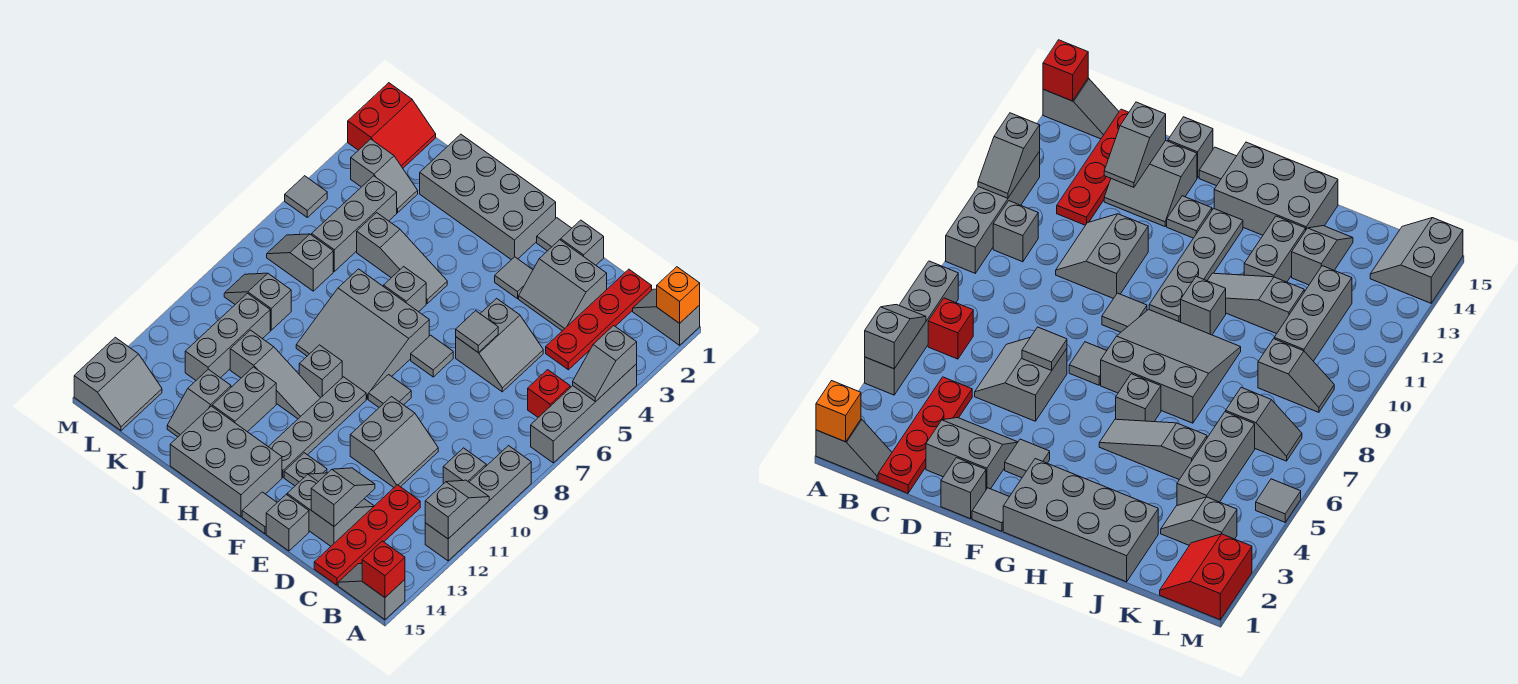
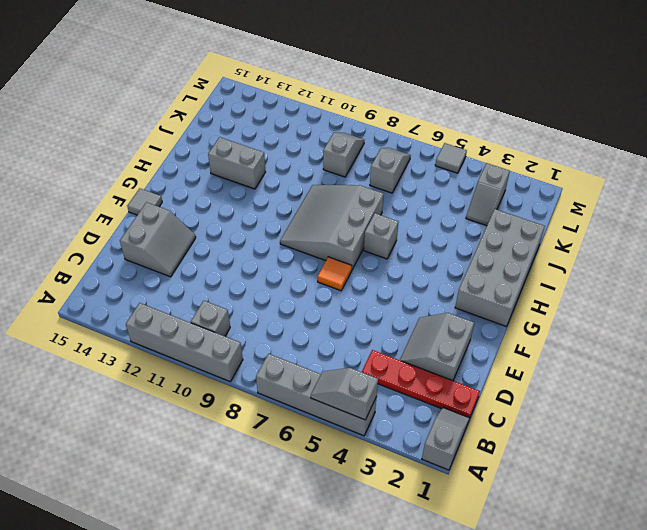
orange 1x1 tile [318,257,352,291] -> grey 1x1 tile [411,335,453,377]
none -> grey 1x2 slope [338,564,405,620]
none -> red 1x1 brick [528,370,570,417]
none -> red 1x4 plate [314,485,420,585]
none -> grey 2x2 slope [456,298,543,392]

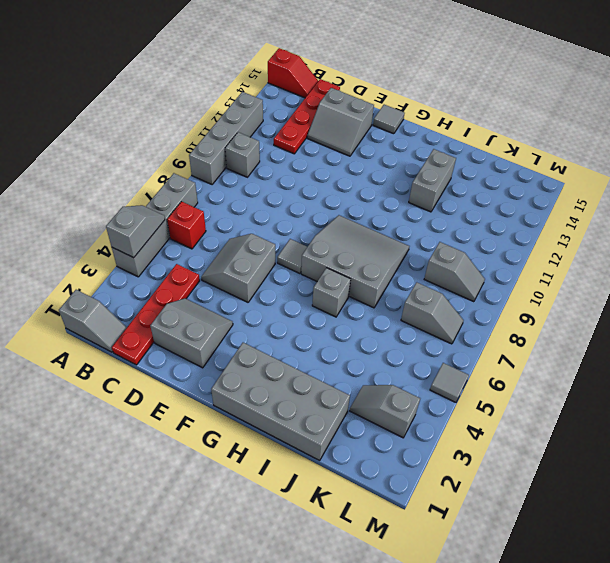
red 1x2 slope [268,48,318,98] -> grey 1x2 slope [338,564,405,620]
none -> grey 2x2 slope [350,397,438,487]
none -> grey 1x1 brick [561,220,604,265]
none -> grey 1x1 brick [266,494,309,551]
none -> grey 1x1 tile [537,218,572,251]

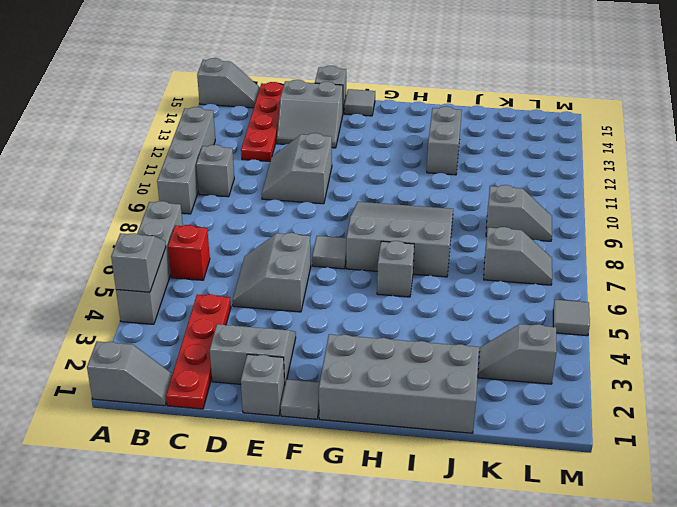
none -> grey 1x1 tile [495,257,533,299]
none -> grey 1x1 tile [368,375,411,407]
none -> grey 1x1 plate [284,453,327,486]
none -> grey 1x4 plate [268,377,366,477]

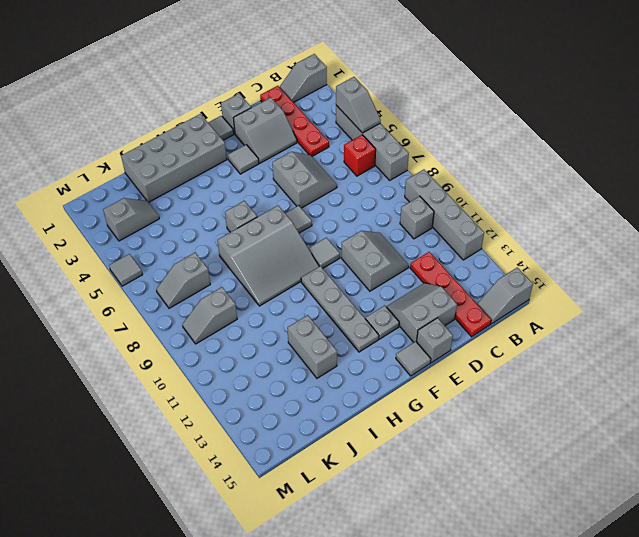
none -> grey 2x3 brick [170,406,282,516]
none -> grey 1x3 slope [357,213,447,303]
none -> grey 1x1 brick [299,345,342,398]
none -> grey 1x3 slope [230,330,320,419]

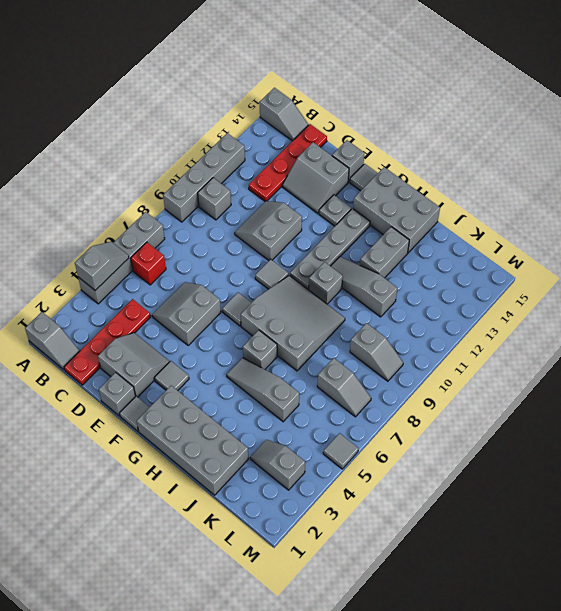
none -> grey 1x2 slope [167,369,231,437]
none -> grey 1x3 brick [312,176,397,271]
none -> grey 1x3 brick [185,294,270,380]
none -> red 2x2 slope [348,83,436,168]

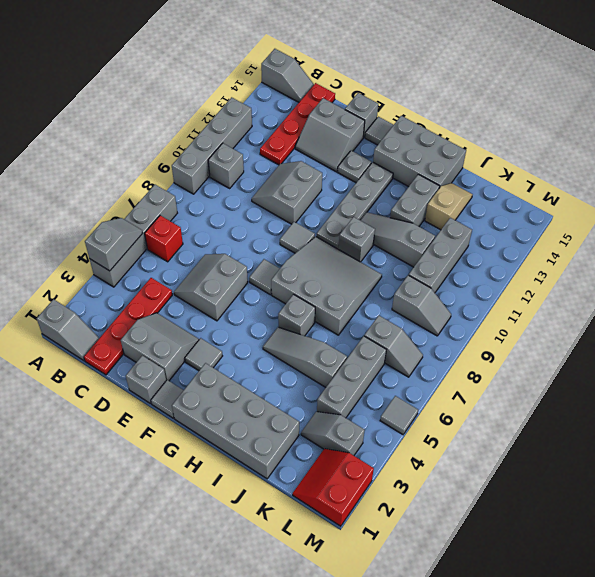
tan 1x2 slope [425,183,473,230] -> grey 1x2 slope [167,369,231,437]
none -> grey 2x2 slope [74,337,162,431]
none -> orange 1x1 brick [657,267,700,323]
none -> grey 1x2 slope [425,480,489,539]
none -> red 1x1 brick [362,541,405,597]

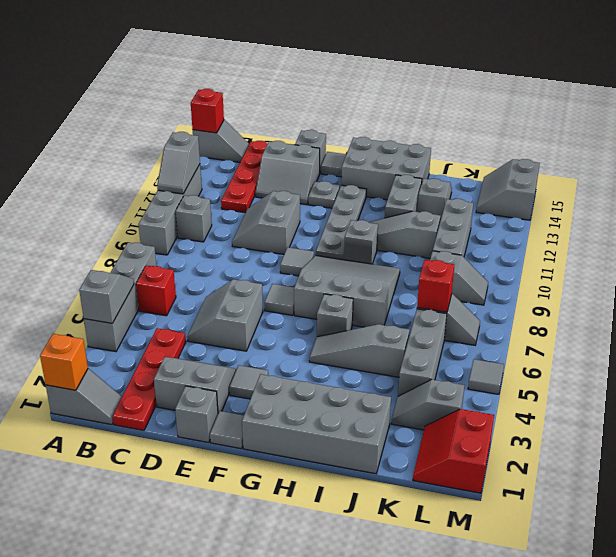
red 1x1 brick [417,260,454,312] -> none
none -> grey 1x2 slope [311,468,375,526]
none -> grey 1x1 tile [456,311,498,353]

